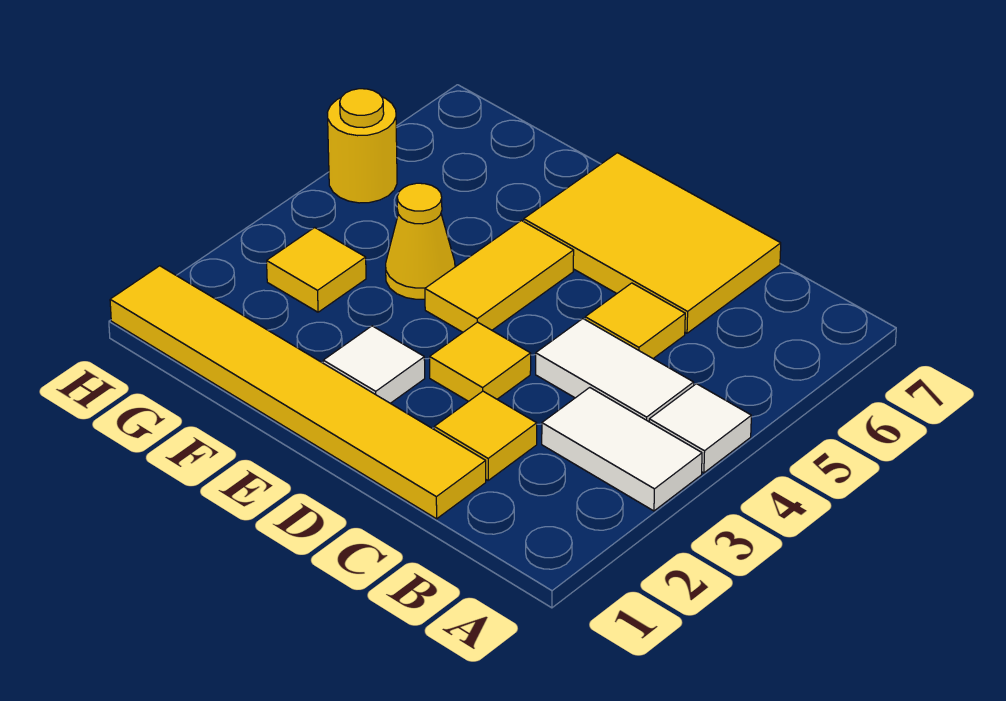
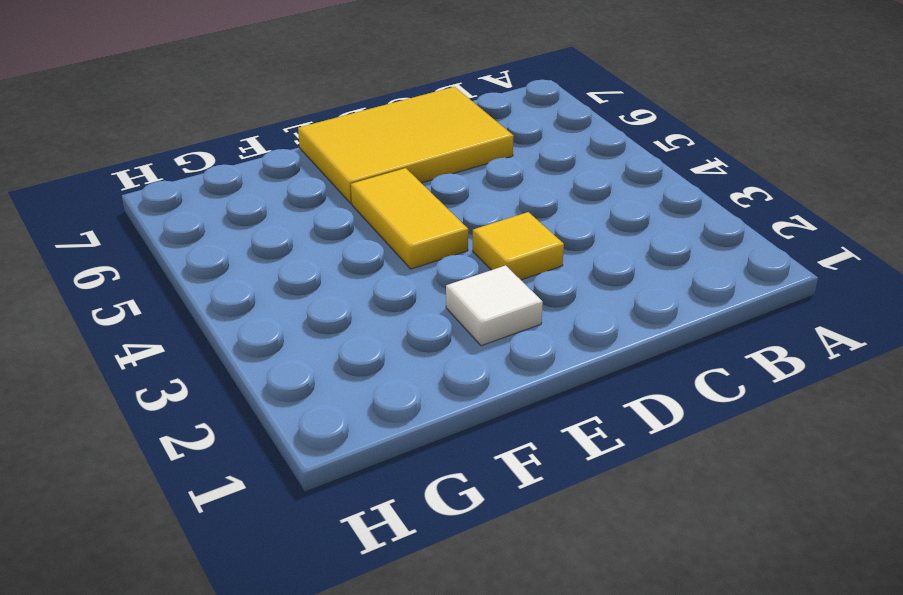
none -> white 1x2 tile [542,388,702,511]
none -> white 1x1 tile [649,384,751,473]
none -> white 1x2 tile [536,319,694,422]

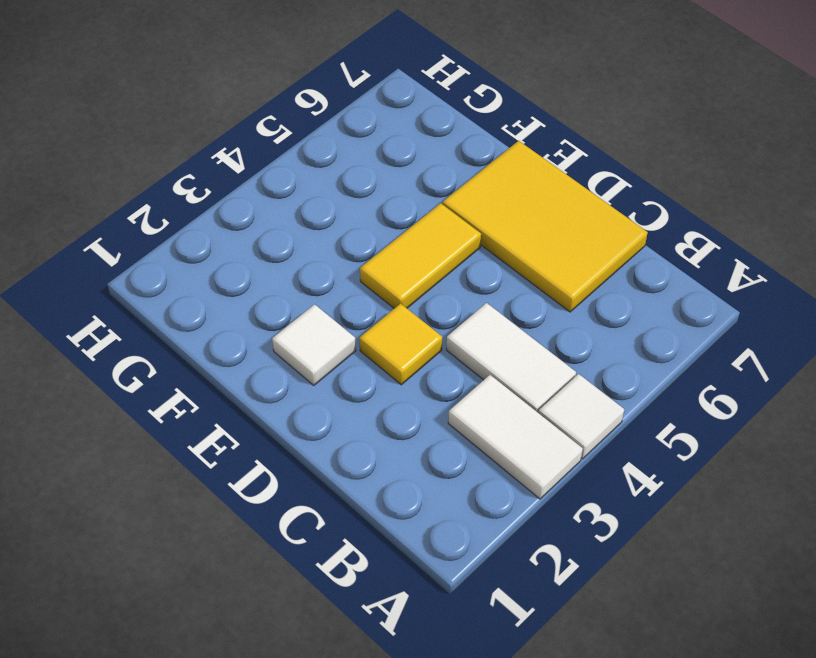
none -> yellow 1x6 tile [110,266,486,519]
none -> yellow 1x1 tile [434,391,537,480]
none -> yellow 1x1 tile [585,283,685,358]

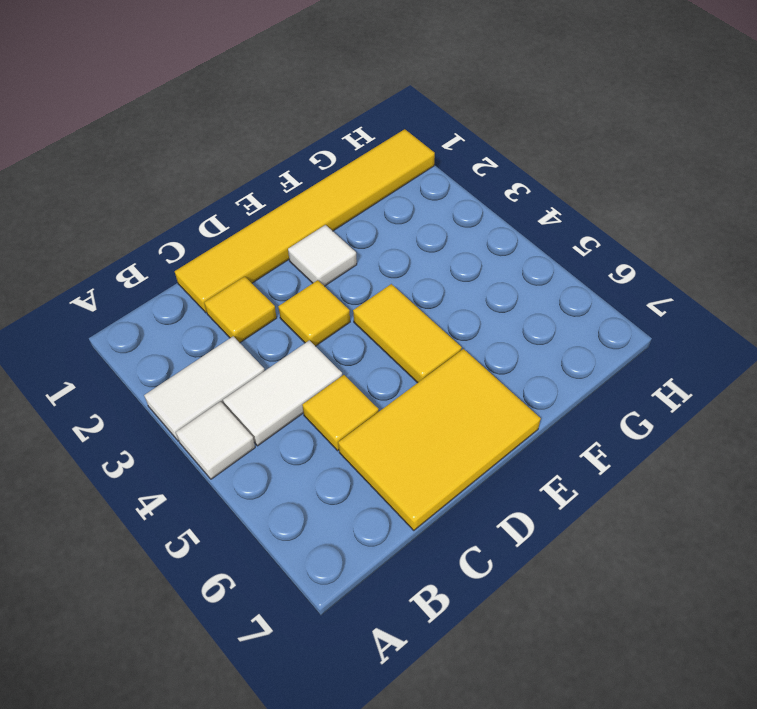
none -> yellow 1x1 cone [386,183,455,299]
none -> yellow 1x1 tile [267,228,366,312]
none -> yellow 1x1 round brick [327,89,397,203]

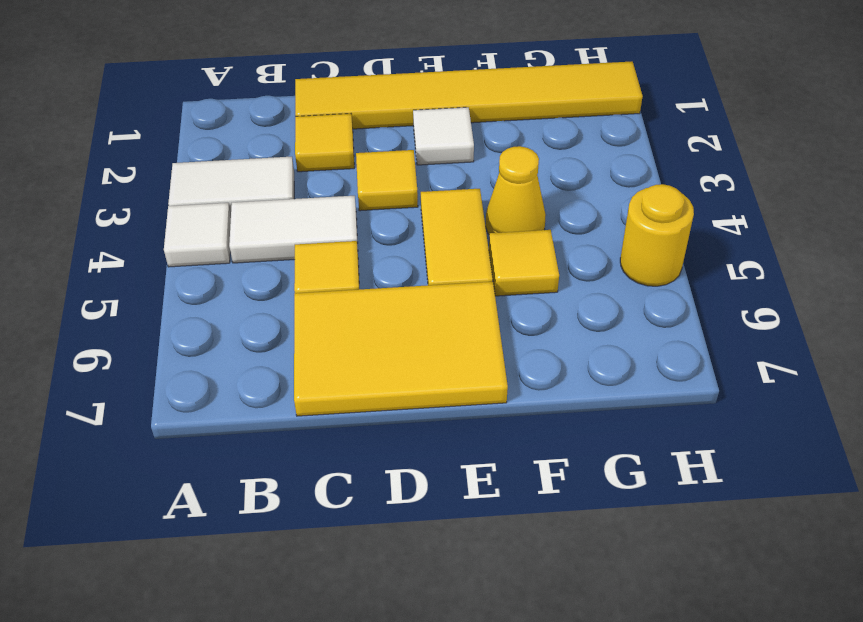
yellow 1x1 tile [489,230,559,296] -> yellow 1x1 tile moved to [267,228,366,312]

